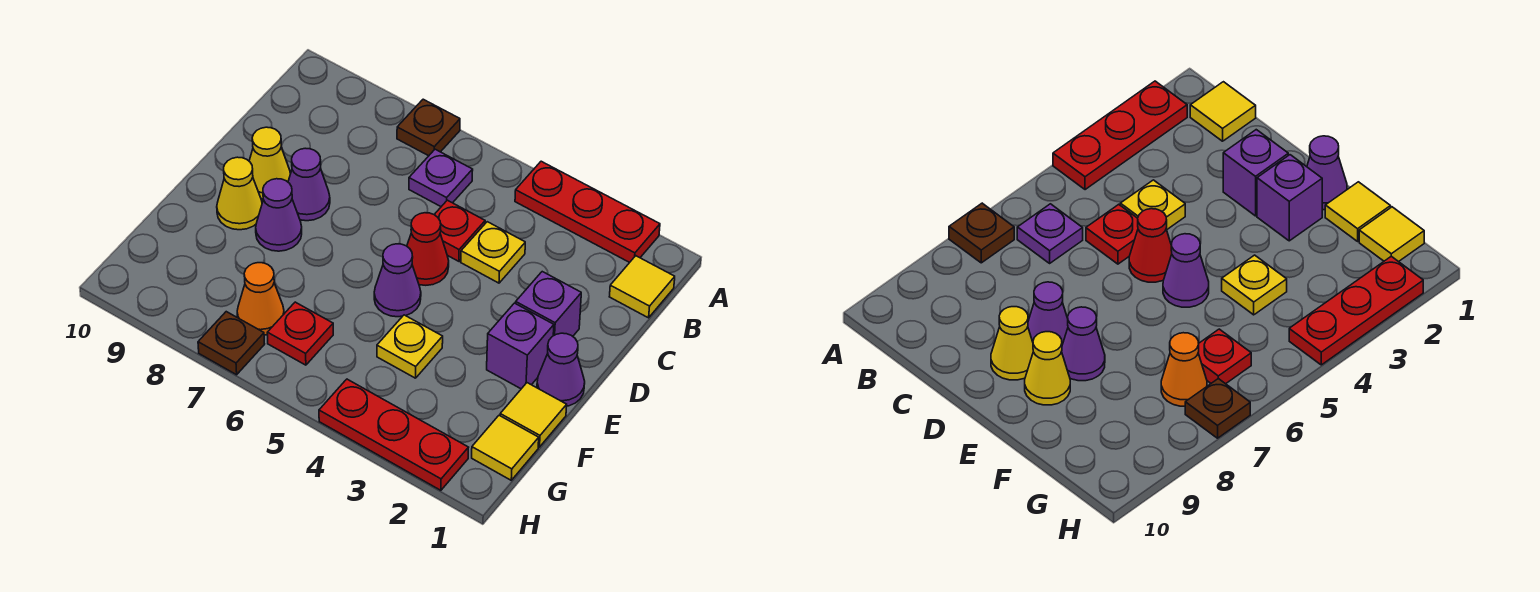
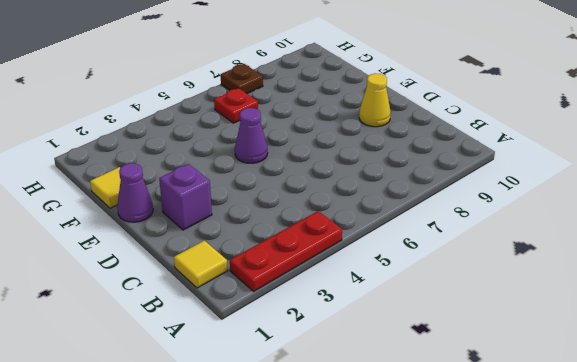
none -> brown 1x1 plate [397,99,460,156]
none -> purple 1x1 plate [409,149,473,207]
none -> yellow 1x1 plate [461,222,525,283]

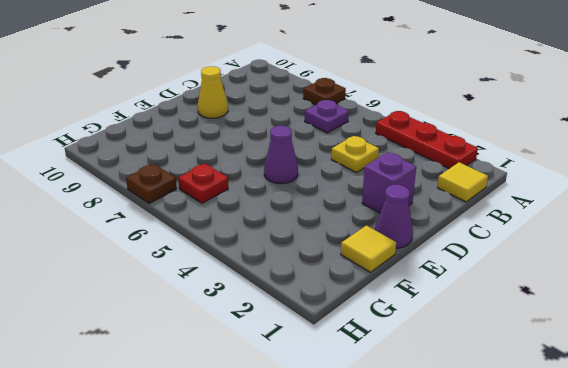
none -> red 1x1 plate [434,200,485,261]
none -> red 1x1 cone [407,213,449,285]
none -> purple 1x1 cone [288,148,330,221]

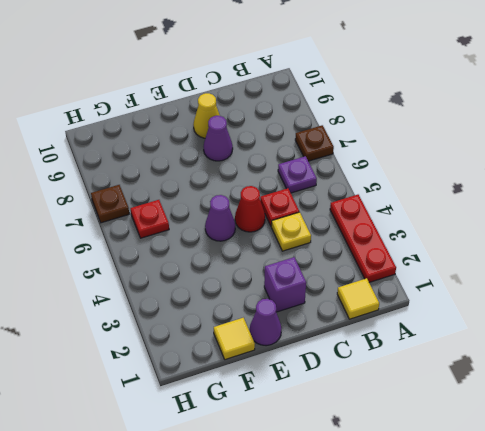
none -> purple 1x1 brick [487,303,554,389]
none -> purple 1x1 cone [256,179,302,251]
none -> yellow 1x1 cone [217,157,262,230]

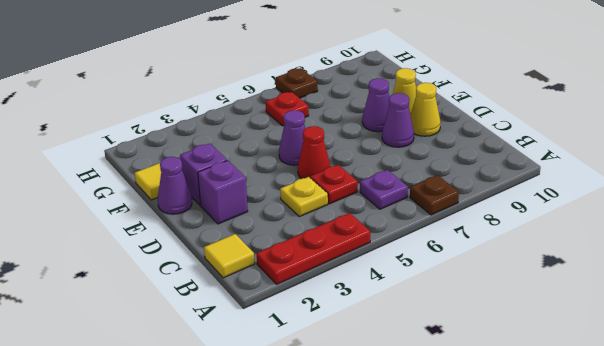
none -> yellow 1x1 plate [377,315,443,378]
none -> yellow 1x1 tile [472,415,539,480]
none -> orange 1x1 cone [237,263,284,335]

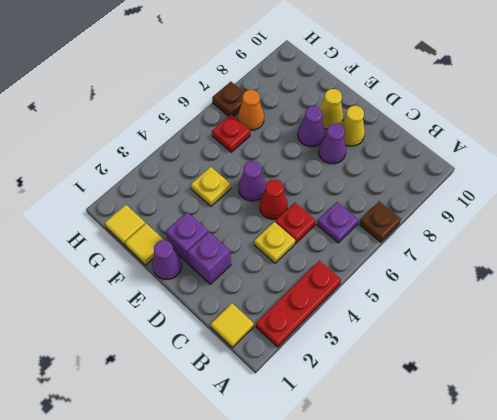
none -> red 1x3 plate [319,379,468,490]

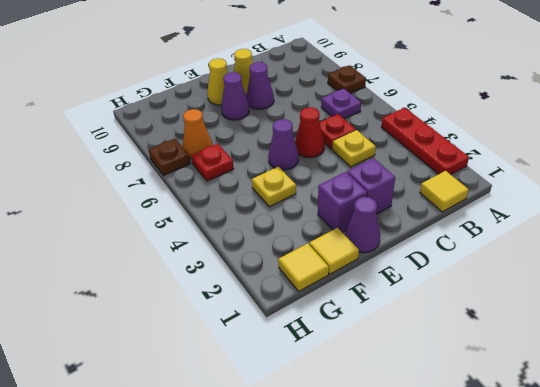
none -> red 1x3 plate [319,379,468,490]

